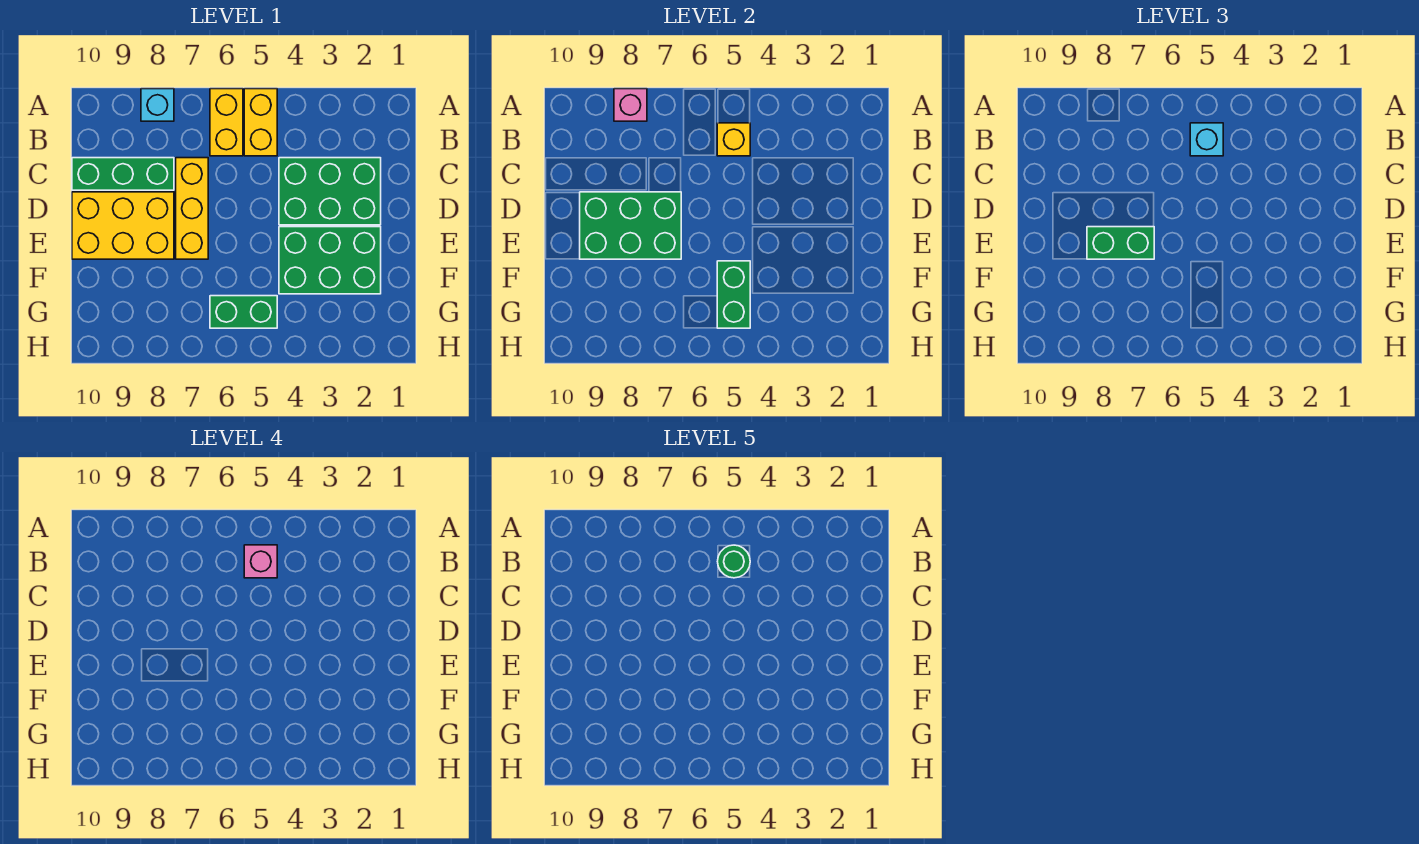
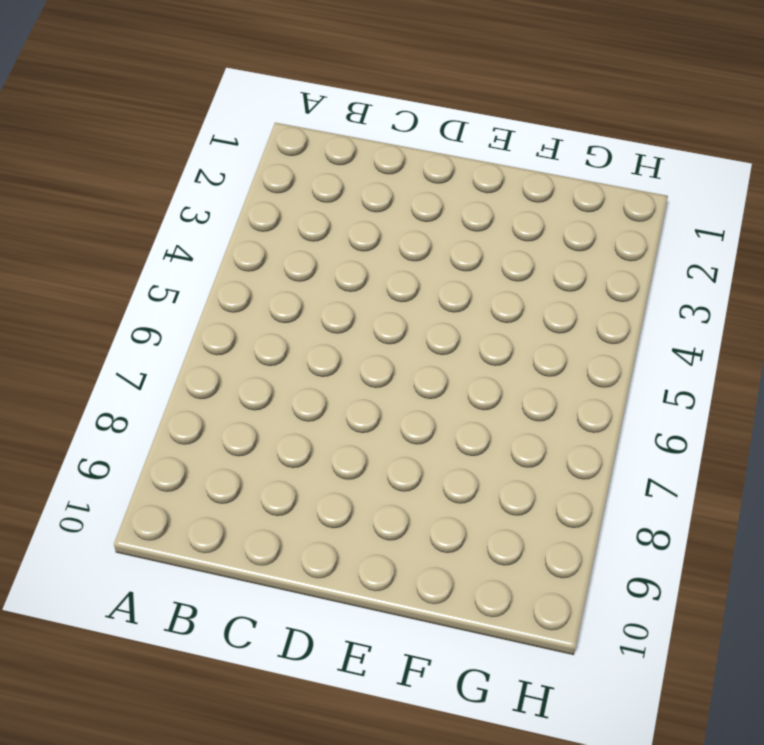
none -> yellow 1x2 brick [244,89,277,156]
none -> yellow 1x2 brick [210,89,243,156]
none -> cyan 1x1 brick [141,89,174,121]

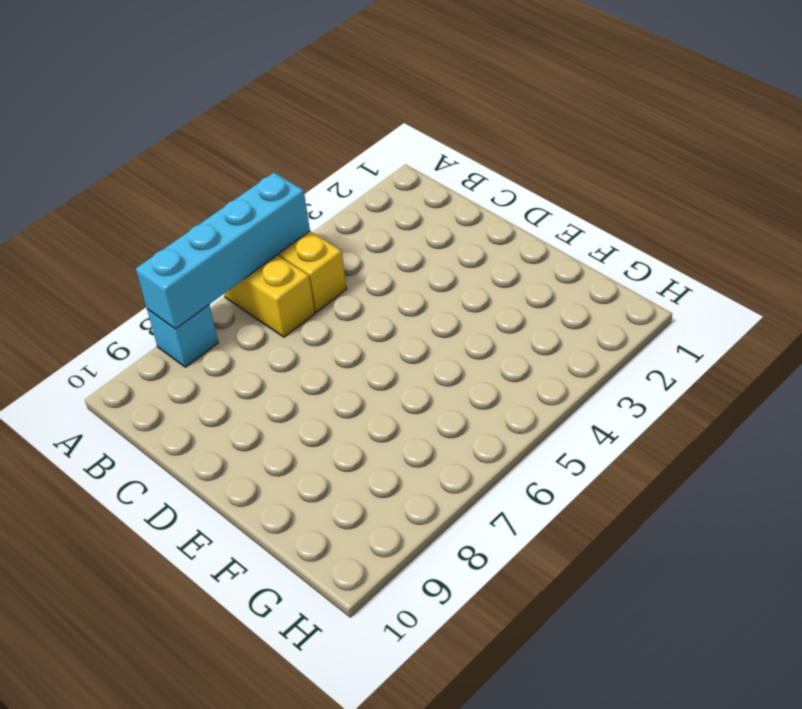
cyan 1x4 brick [136,173,310,329] -> pink 1x1 brick [614,89,647,121]
none -> green 2x3 brick [279,158,381,225]
none -> yellow 1x3 brick [176,158,208,259]
none -> green 1x3 brick [72,158,174,190]

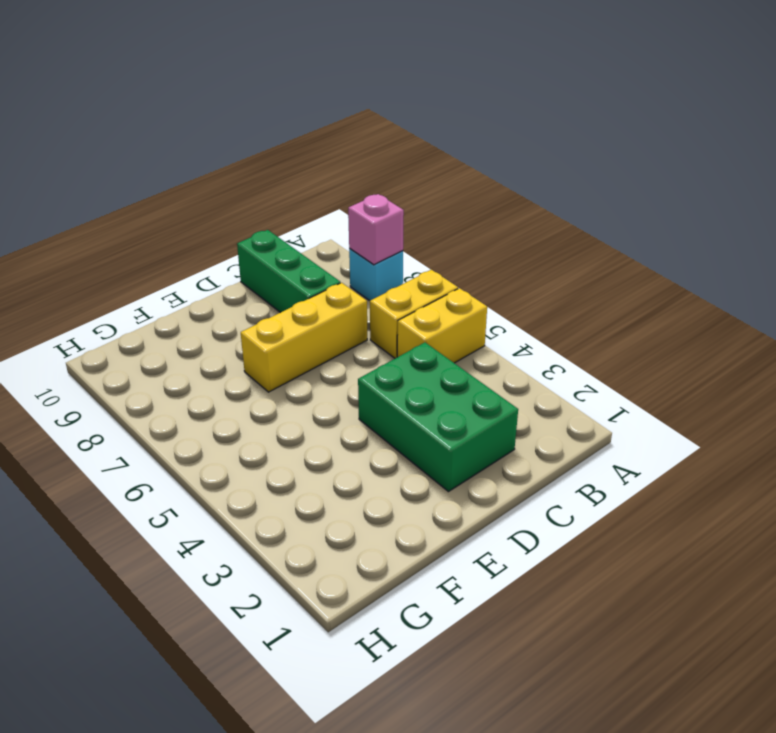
none -> yellow 2x3 brick [72,192,174,259]
none -> green 2x3 brick [279,227,381,294]
none -> green 1x2 brick [210,296,277,328]

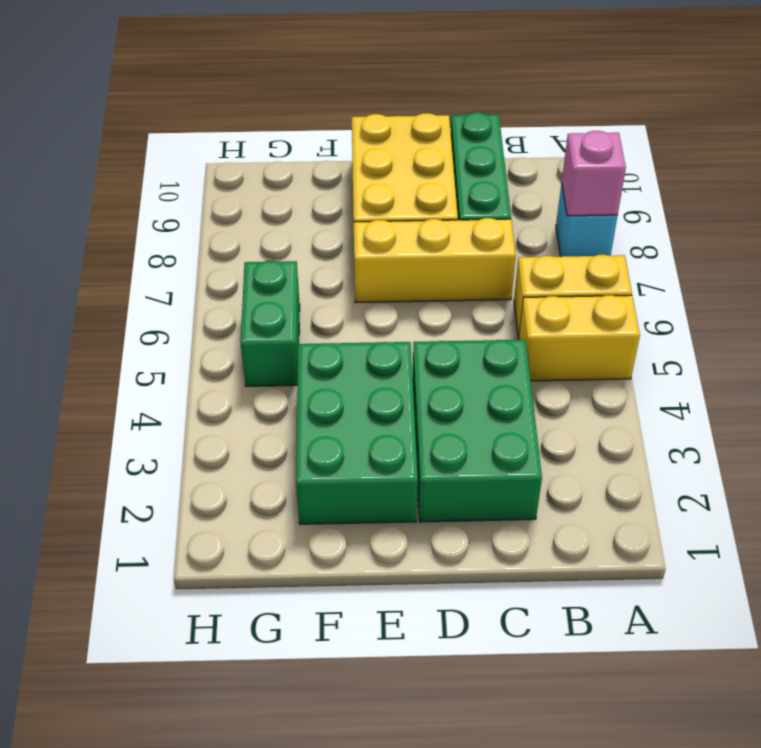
none -> yellow 1x1 brick [717,123,750,156]
none -> green 2x3 brick [580,192,681,259]
none -> green 1x2 brick [717,261,750,328]

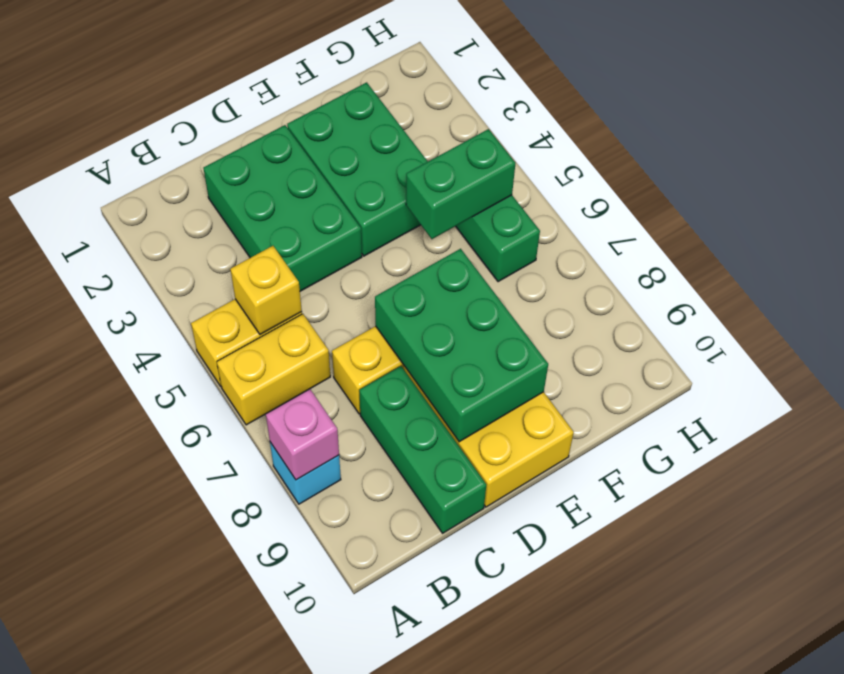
none -> cyan 1x1 brick [1190,123,1223,156]
none -> green 1x2 brick [1087,227,1154,259]
none -> pink 1x1 brick [244,545,277,578]

